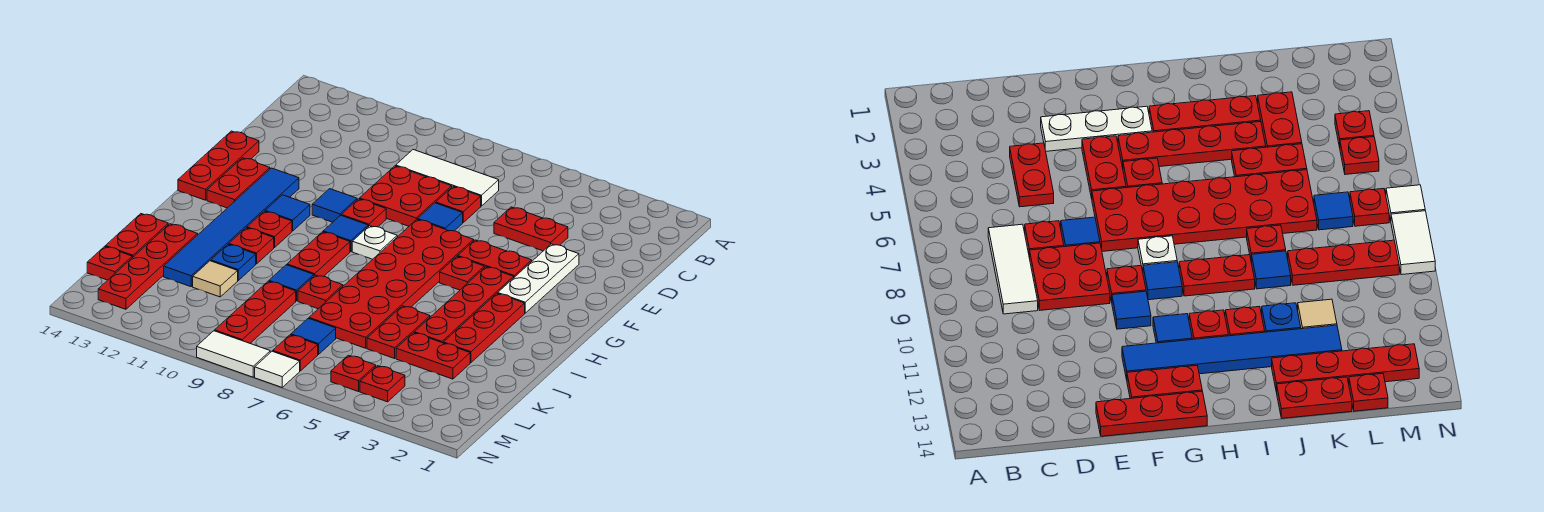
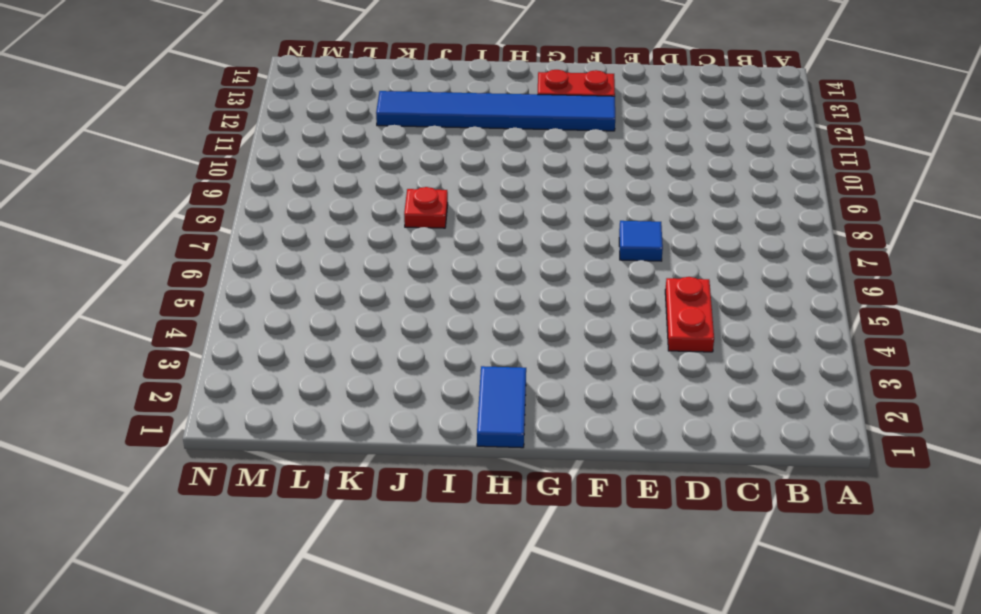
blue 1x2 tile [477,366,526,448] -> none
none -> white 1x3 tile [396,150,499,206]
none -> red 1x1 plate [436,187,481,222]
none -> red 2x2 plate [359,166,452,226]
none -> white 1x3 plate [498,244,579,313]

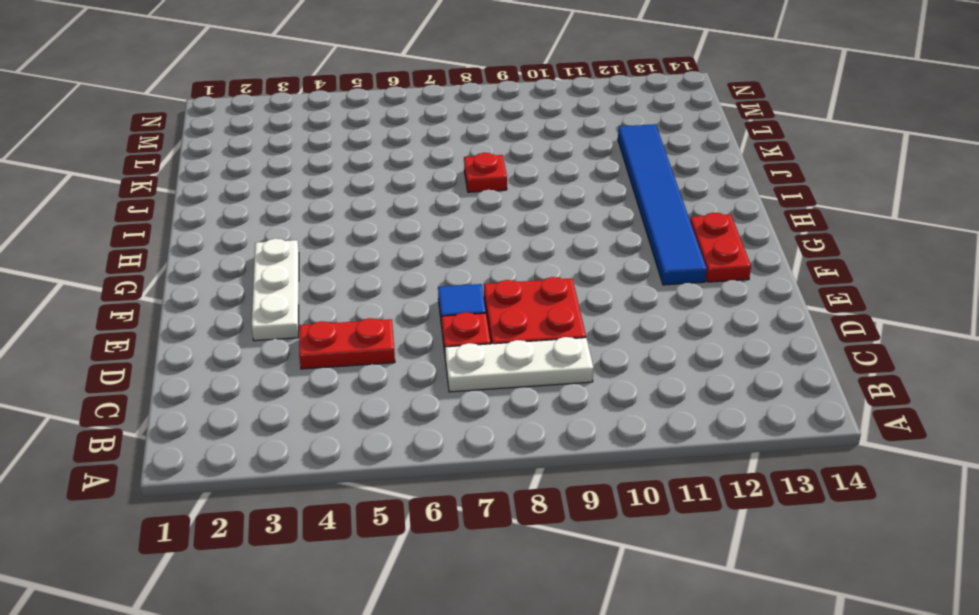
white 1x3 plate [445,337,594,392] -> white 1x3 tile [396,150,499,206]
none -> red 1x3 plate [178,131,259,200]
none -> red 1x2 plate [458,240,532,277]
none -> red 2x6 plate [309,219,474,348]
none -> red 1x1 plate [341,199,386,227]

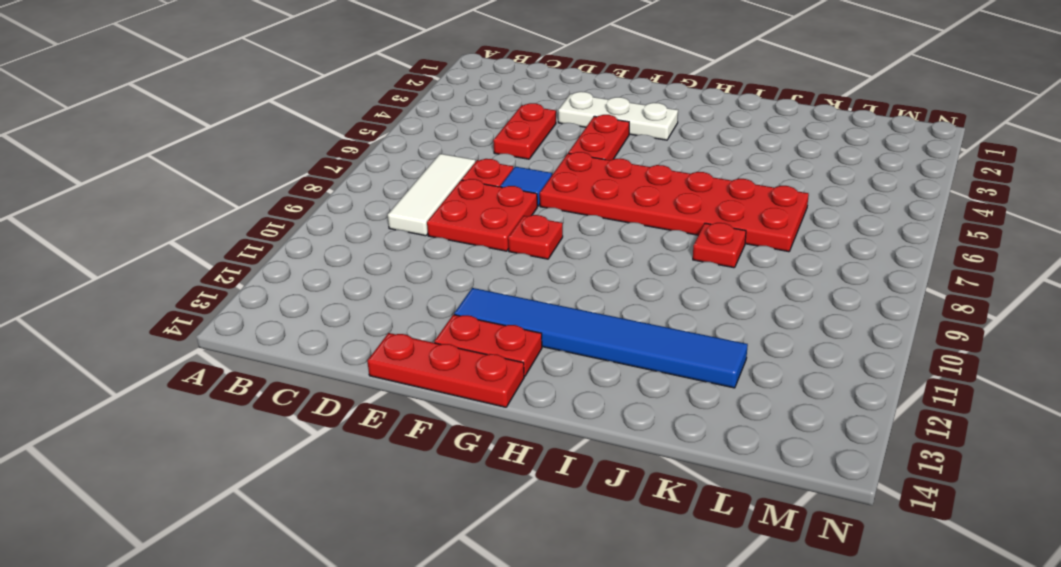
none -> blue 1x1 tile [312,189,357,222]
none -> red 1x4 plate [414,267,514,343]
none -> red 1x1 plate [440,256,484,290]
none -> white 1x1 plate [352,226,397,259]

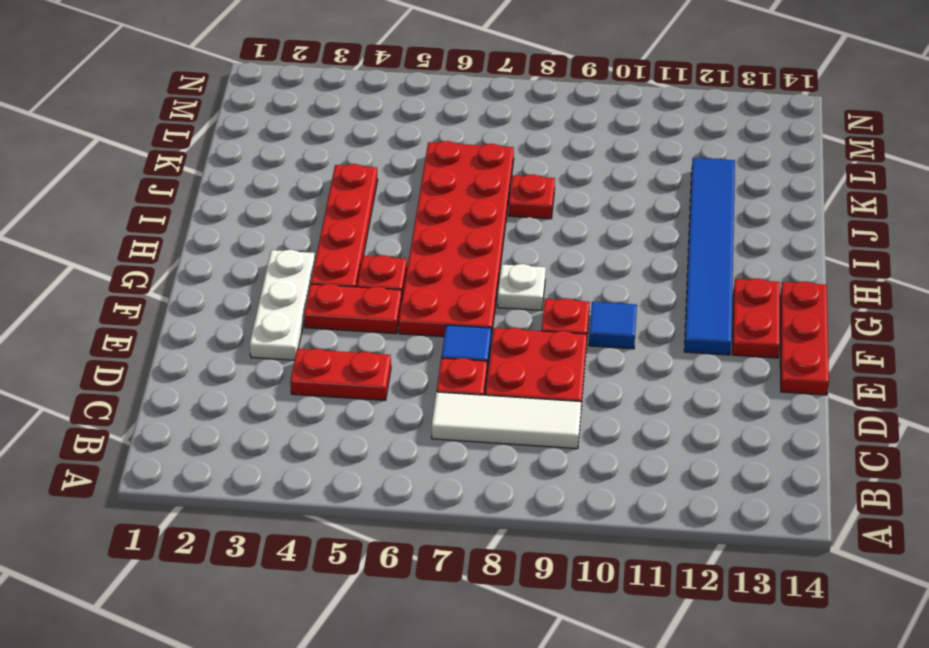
none -> blue 1x1 tile [323,215,368,252]
none -> blue 1x1 tile [265,195,310,231]
none -> red 1x3 plate [443,293,525,363]
none -> red 1x2 plate [287,232,350,276]

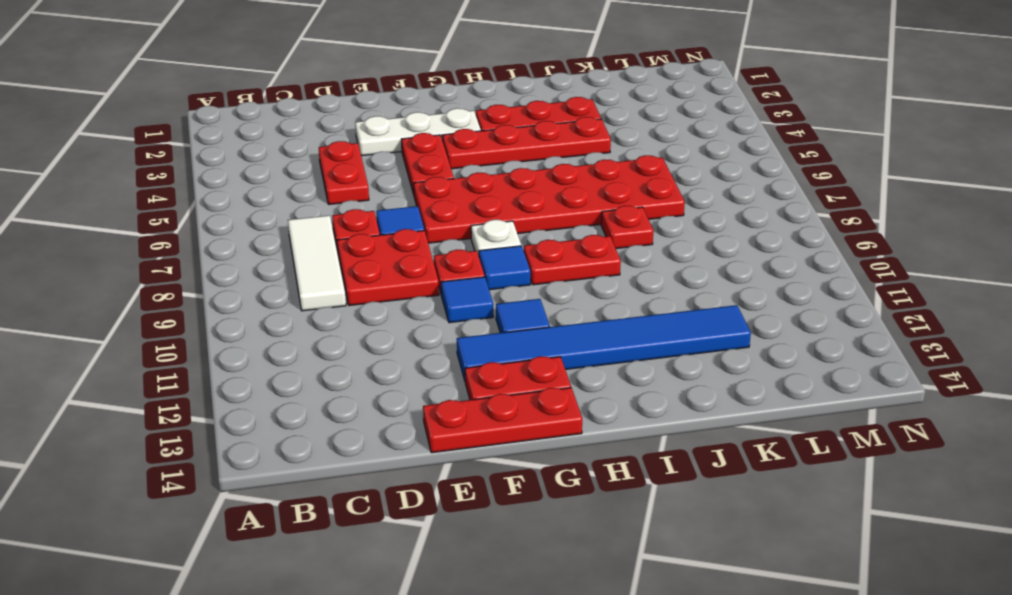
none -> red 1x1 plate [440,256,484,290]
none -> red 1x1 plate [247,211,292,247]
none -> red 1x1 plate [229,228,274,264]
none -> red 1x2 plate [367,306,430,358]

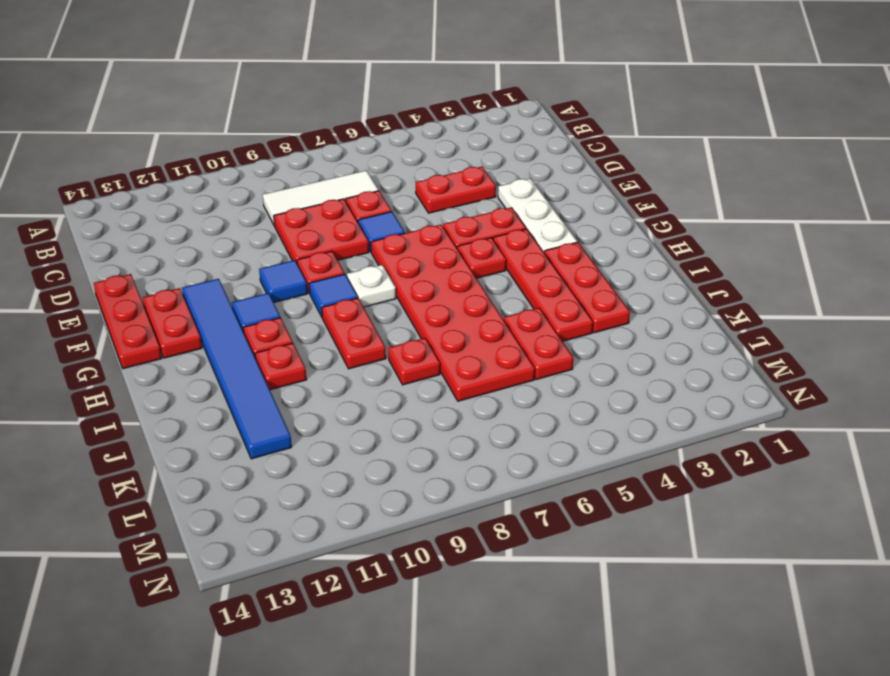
none -> blue 1x1 tile [269,265,314,301]
none -> blue 1x1 plate [211,244,256,280]
none -> red 1x4 plate [98,224,198,309]
none -> red 1x2 plate [105,214,168,258]

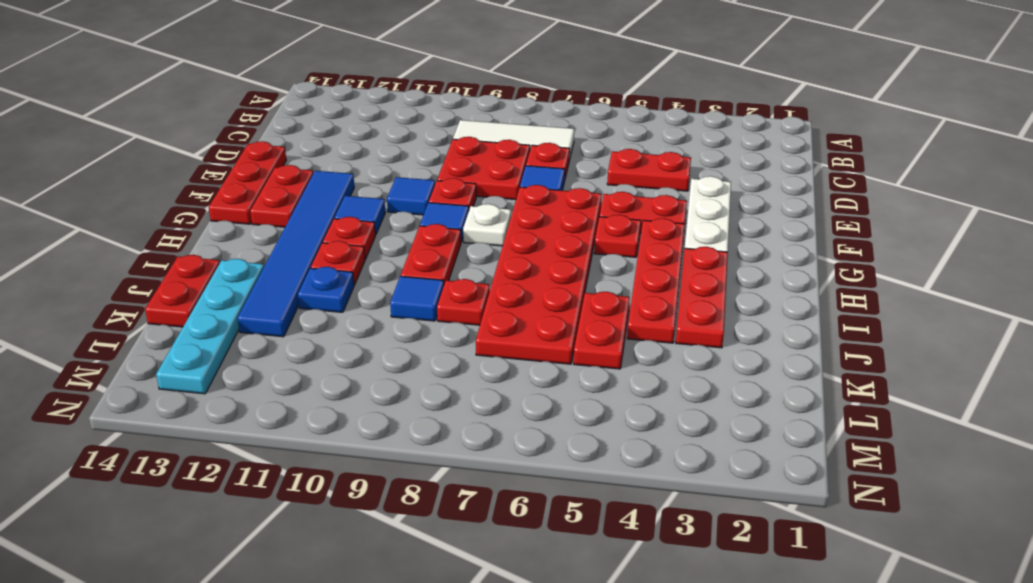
cyan 1x4 plate [156,259,264,394] -> red 1x4 plate [98,224,198,309]
none -> red 1x2 plate [396,333,470,379]
none -> red 1x3 plate [215,281,296,343]
none -> tan 1x1 tile [193,261,238,297]
none -> blue 1x1 tile [291,318,336,355]

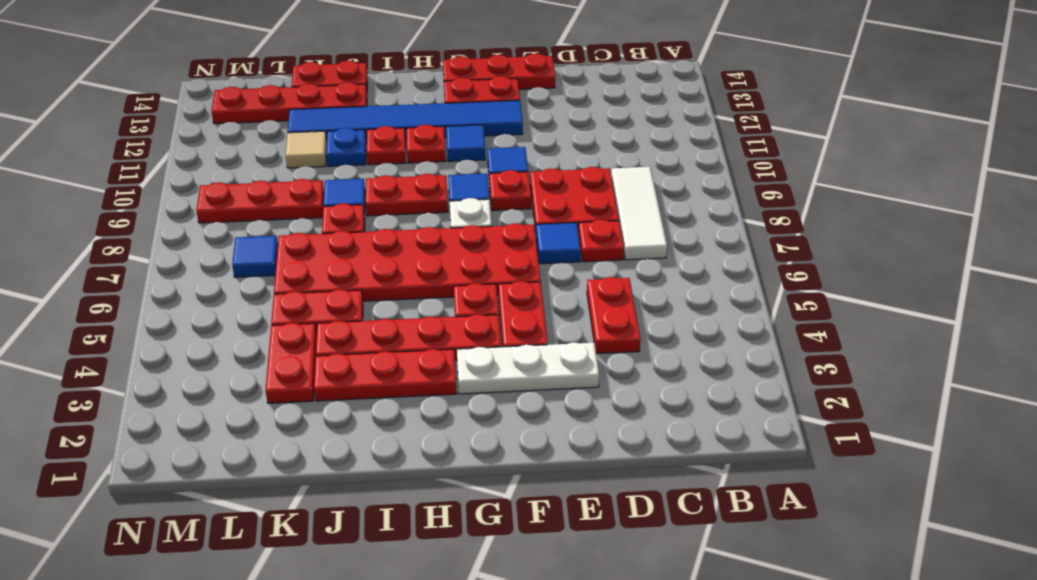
none -> red 1x1 plate [87,246,132,280]
none -> red 1x1 plate [360,366,405,402]
none -> red 1x1 plate [331,355,376,392]
none -> red 1x1 plate [273,335,318,371]

